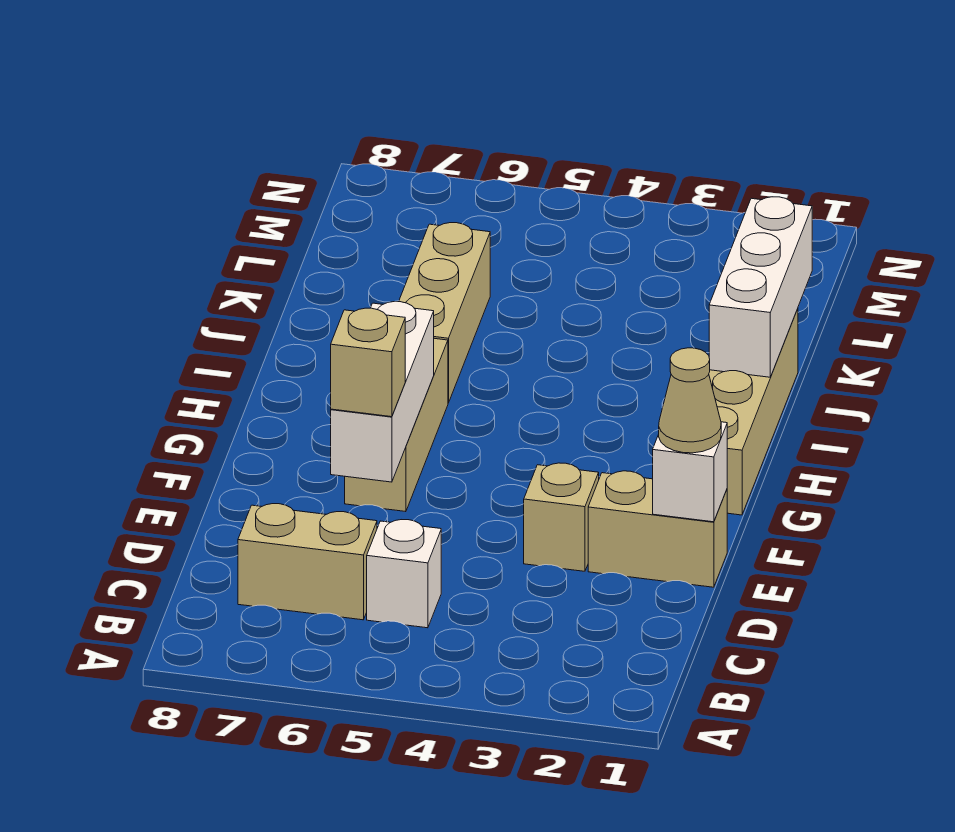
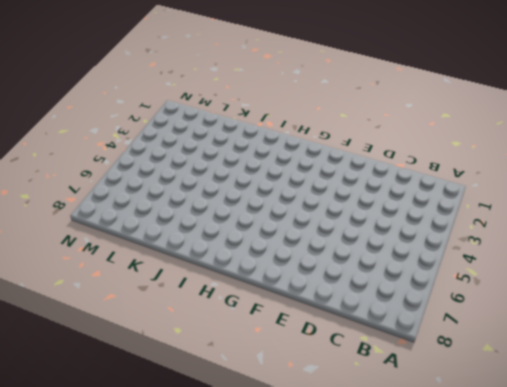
none -> white 1x1 brick [367,520,441,628]
none -> tan 1x2 brick [238,504,377,620]
none -> tan 1x2 brick [588,471,727,587]

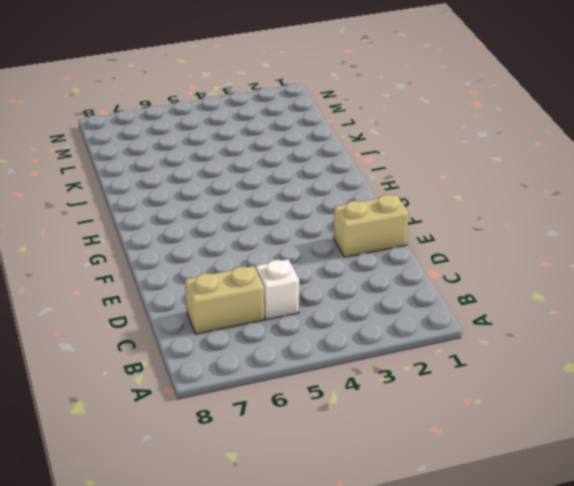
none -> tan 1x1 brick [524,463,599,571]
none -> tan 1x3 brick [345,338,448,512]
none -> tan 1x4 brick [709,309,798,515]

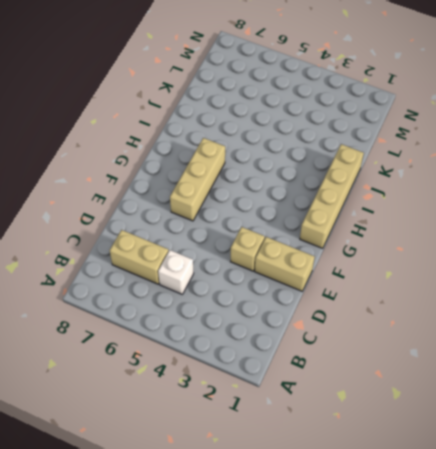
none -> tan 1x3 brick [399,223,490,403]
none -> white 1x1 brick [653,422,727,522]
none -> white 1x3 brick [331,302,434,482]

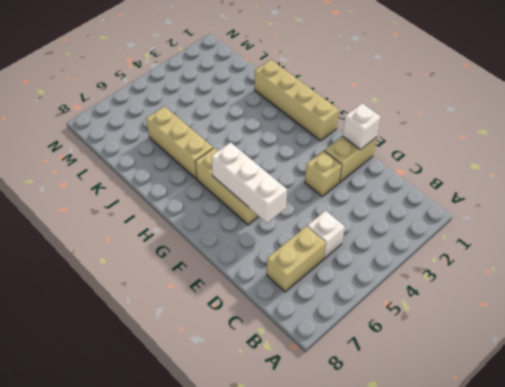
none -> white 1x3 brick [709,197,812,377]
none -> tan 1x1 cone [659,348,721,453]
none -> tan 1x1 brick [331,308,405,417]

